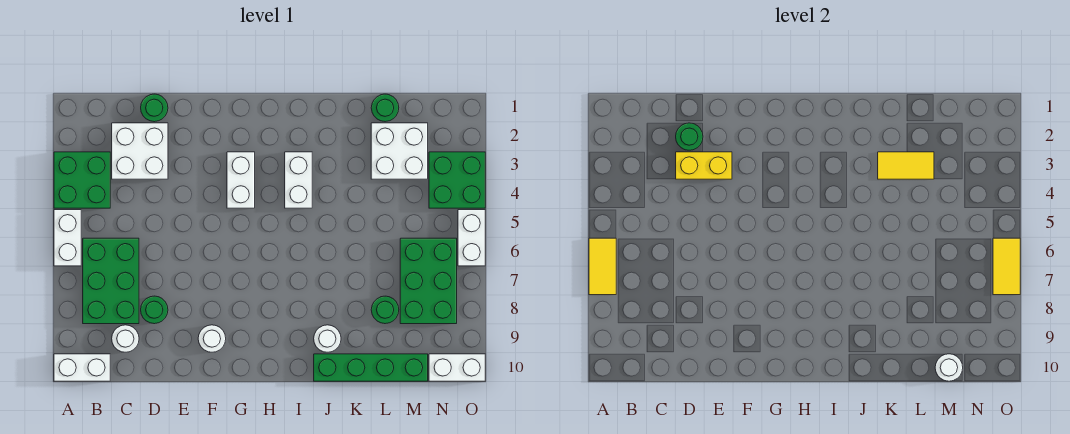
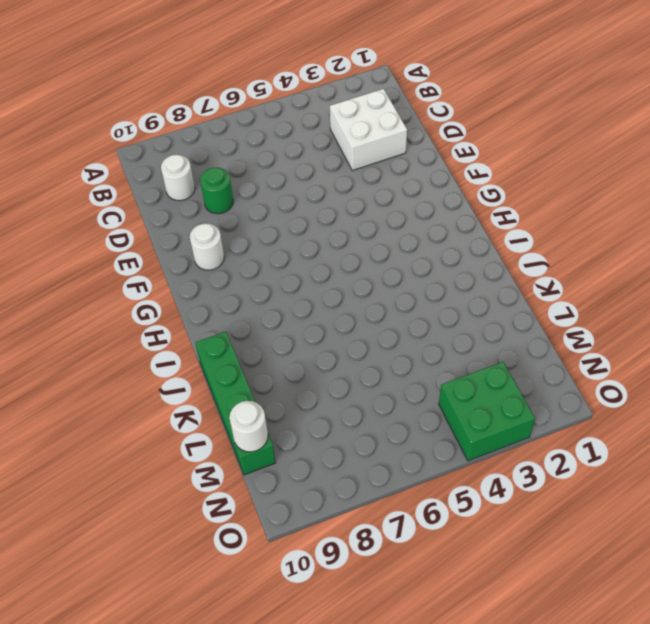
none -> green 2x2 brick [54,152,110,208]
none -> white 1x2 brick [54,210,81,266]
none -> white 1x2 brick [54,354,110,381]

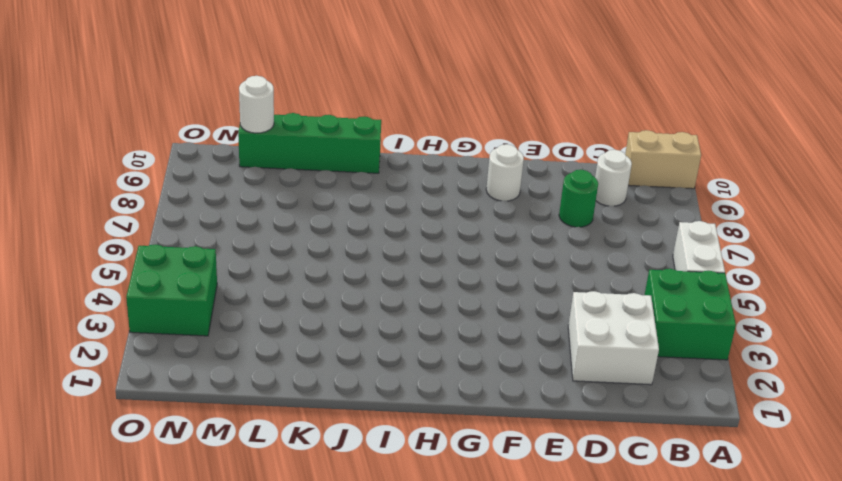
tan 1x2 brick [625,130,701,189] -> white 1x2 brick [54,354,110,381]
none -> green 2x3 brick [83,238,139,324]
none -> green 1x1 round brick [141,94,168,122]
none -> white 1x2 brick [227,152,255,208]

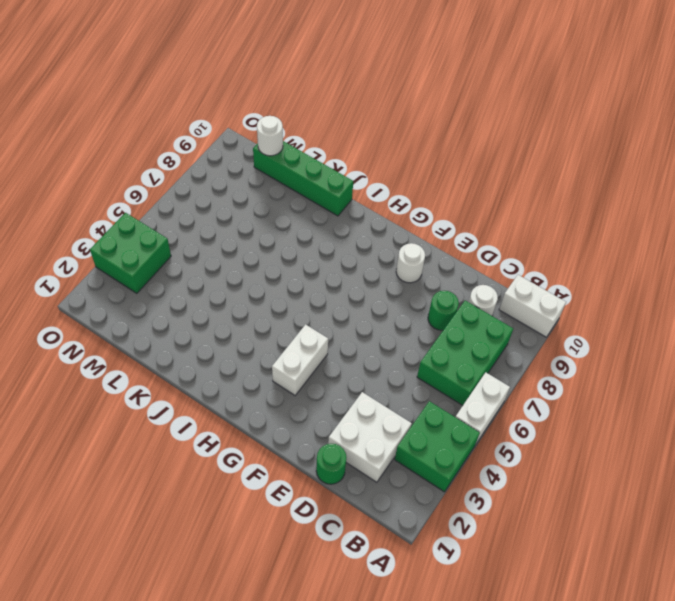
none -> white 1x2 brick [285,152,312,208]
none -> white 1x1 round brick [314,325,341,352]
none -> green 1x1 round brick [371,94,399,122]

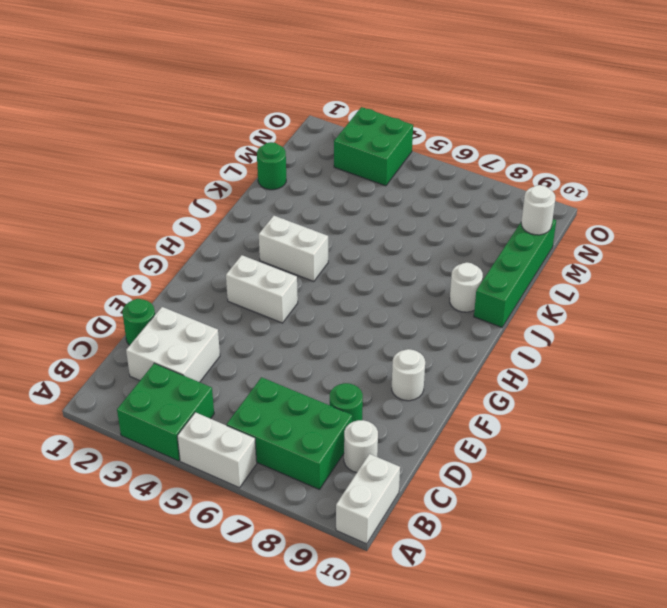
none -> white 2x2 brick [371,123,428,179]
none -> green 1x1 round brick [371,296,399,324]
none -> green 2x3 brick [400,238,457,324]

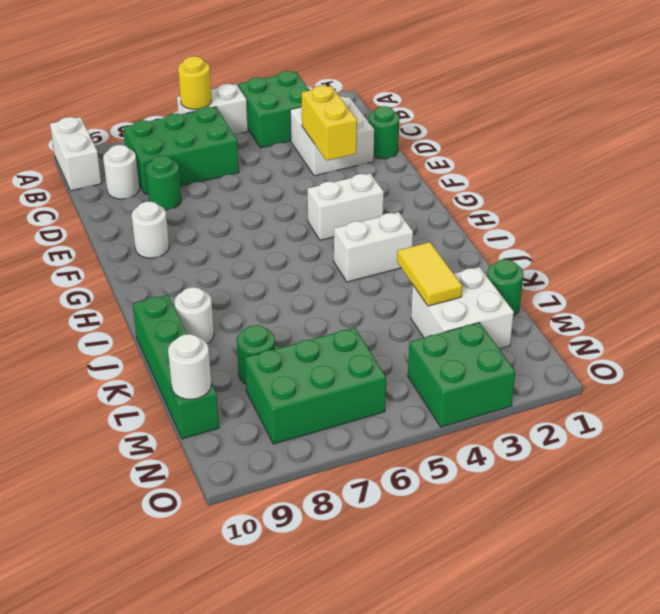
yellow 1x1 round brick [178,56,212,109] -> yellow 1x2 tile [589,238,616,295]
none -> white 1x2 brick [429,354,485,381]
none -> white 1x2 brick [458,210,485,266]
none -> green 1x1 round brick [676,123,703,150]

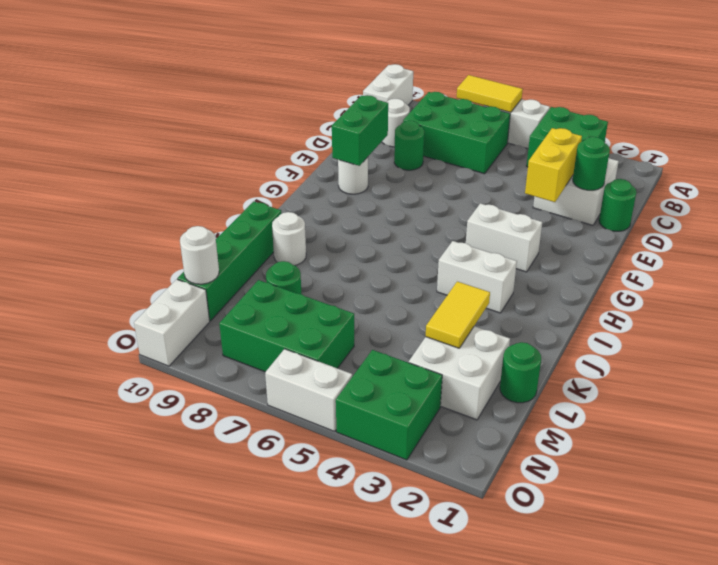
green 1x2 brick [332,95,388,166] -> none
none -> yellow 1x2 tile [993,238,1020,295]

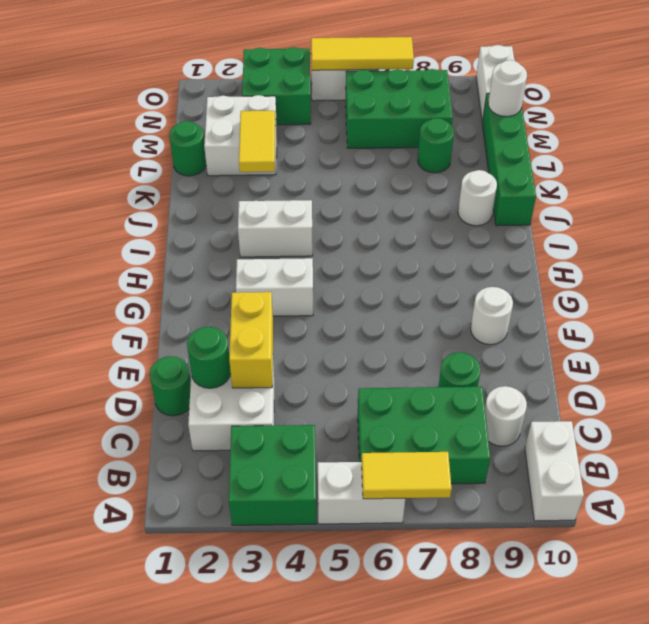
yellow 1x3 tile [311,37,414,70] -> yellow 1x2 tile [993,238,1020,295]

